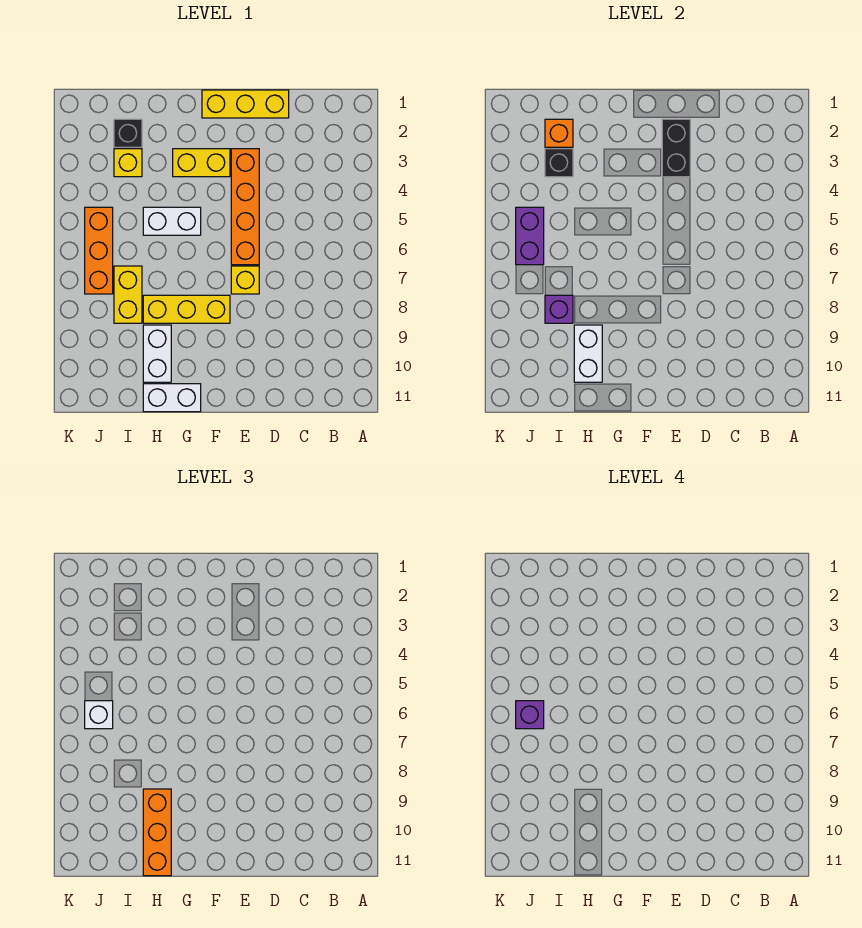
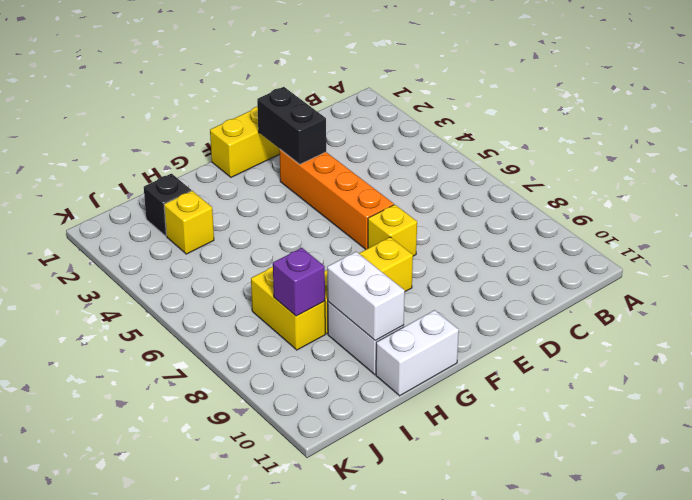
none -> yellow 1x2 brick [173,149,230,177]
none -> white 1x2 brick [143,207,201,235]
none -> orange 1x3 brick [85,207,113,294]

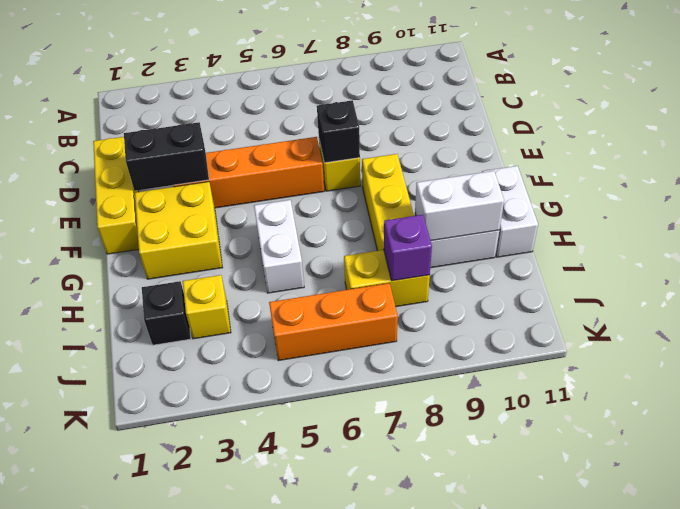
black 1x1 brick [317,100,360,163] -> black 1x1 brick moved to [545,149,573,177]
yellow 2x2 brick [135,182,222,279] -> yellow 1x2 brick [173,149,230,177]
none -> orange 1x1 brick [545,119,573,147]
none -> purple 1x2 brick [516,207,544,265]
none -> orange 1x3 brick [143,789,171,876]

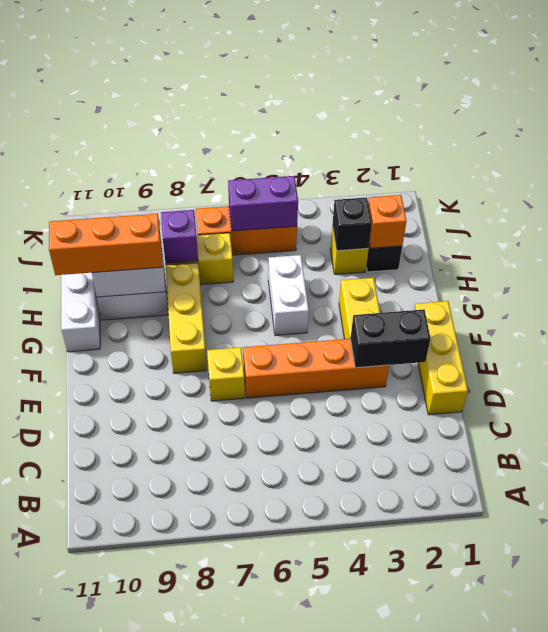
none -> white 1x1 brick [85,701,113,729]
none -> purple 1x1 brick [516,701,544,729]

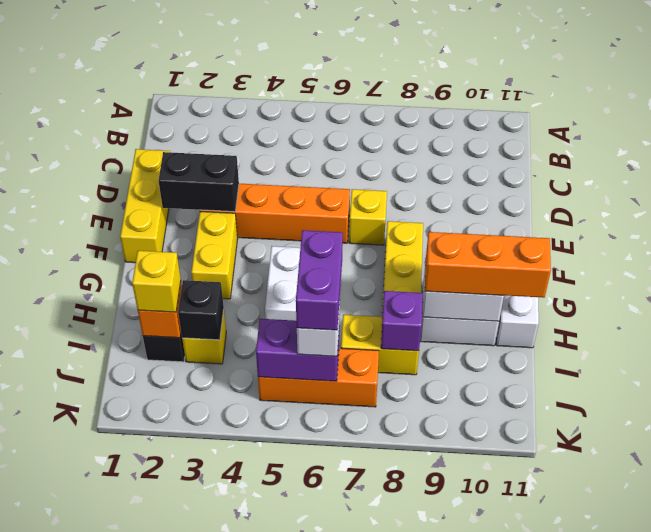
yellow 1x1 brick [132,251,181,312] -> none
purple 1x2 brick [296,230,343,330] -> purple 1x1 brick [516,701,544,729]

